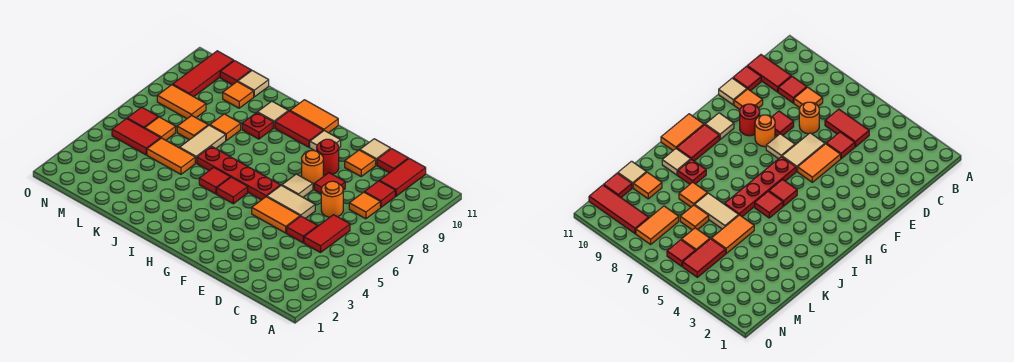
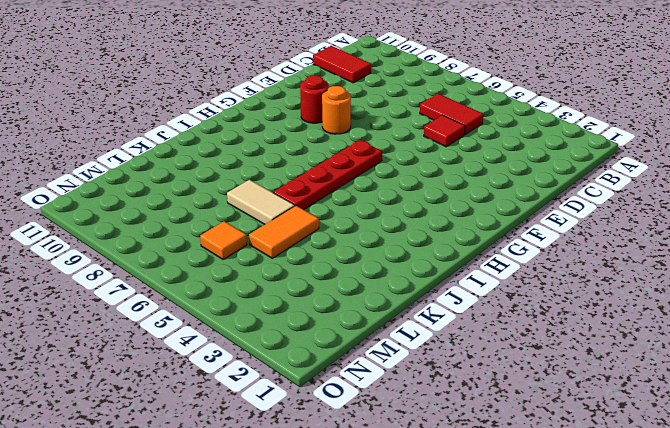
none -> orange 1x1 tile [349,192,380,219]
none -> red 1x1 tile [364,181,395,207]
none -> orange 1x1 round brick [321,181,343,217]
none -> red 1x1 tile [377,149,408,173]

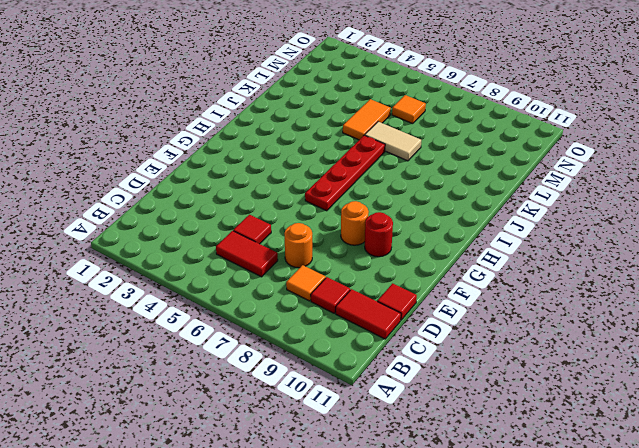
none -> orange 1x2 tile [252,197,300,233]
none -> tan 1x2 tile [267,185,315,219]
none -> red 1x1 tile [314,173,345,194]
none -> orange 1x1 tile [345,150,376,176]

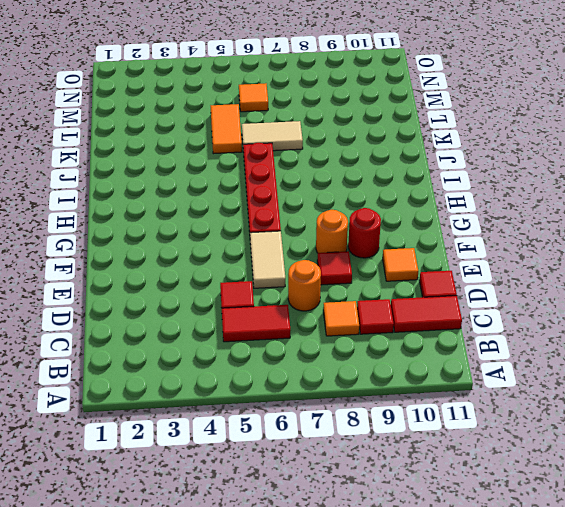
none -> orange 1x2 tile [252,197,300,233]
none -> tan 1x1 tile [360,139,391,165]
none -> tan 1x1 tile [282,174,313,197]
none -> tan 1x1 tile [310,131,341,151]

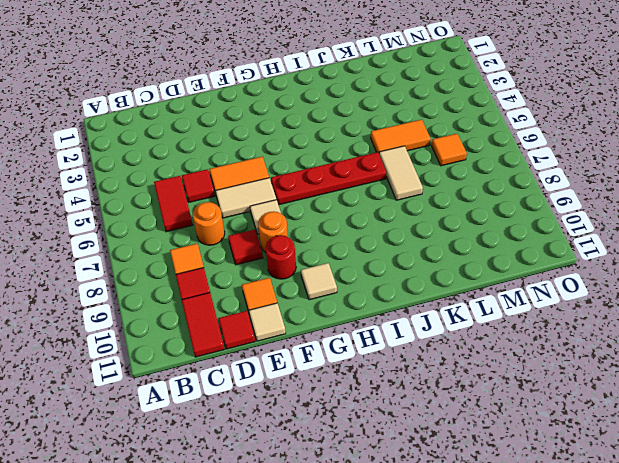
none -> red 1x1 tile [217,177,248,204]
none -> red 1x2 tile [275,111,323,147]
none -> orange 1x2 tile [290,100,338,133]
none -> red 1x1 tile [199,167,230,194]

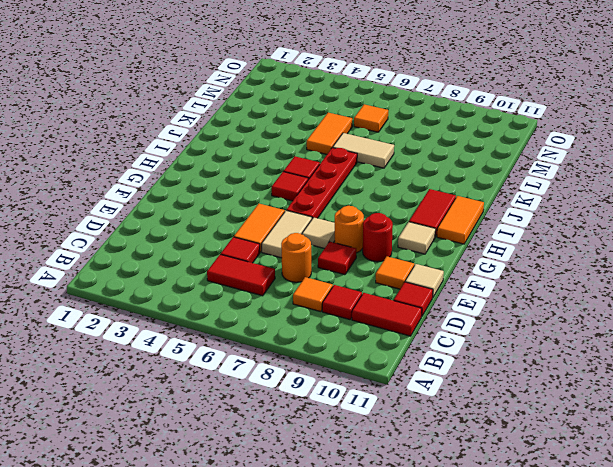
none -> red 1x1 plate [242,113,273,139]
none -> tan 1x1 tile [257,101,288,128]
none -> orange 1x1 tile [210,114,241,140]
none -> orange 1x1 tile [177,116,208,140]

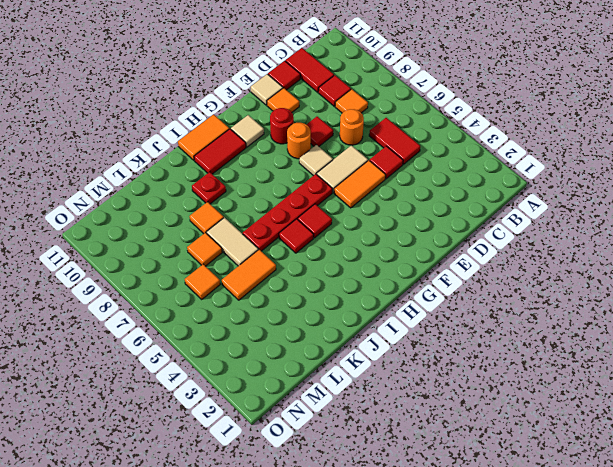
none -> tan 1x1 tile [257,101,288,128]
none -> orange 1x1 tile [223,82,254,108]
none -> tan 1x1 tile [238,71,269,97]
none -> red 1x2 tile [112,119,161,155]

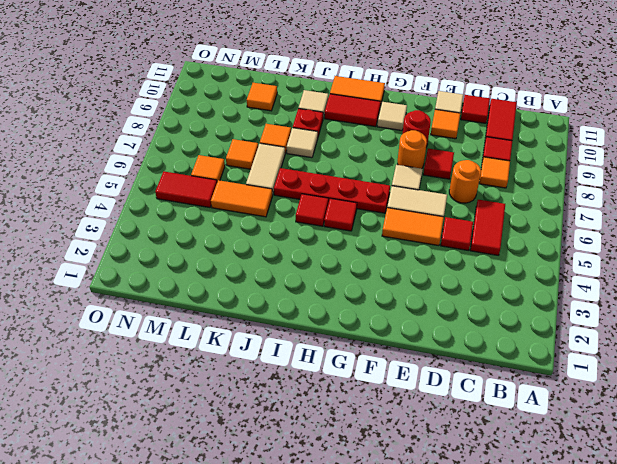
tan 1x1 tile [287,128,318,158] -> tan 1x1 tile moved to [238,71,269,97]
none -> orange 1x2 tile [157,85,206,119]
none -> red 1x1 tile [220,61,251,85]
none -> red 1x1 tile [127,107,158,128]
none -> red 1x3 tile [173,51,234,97]

